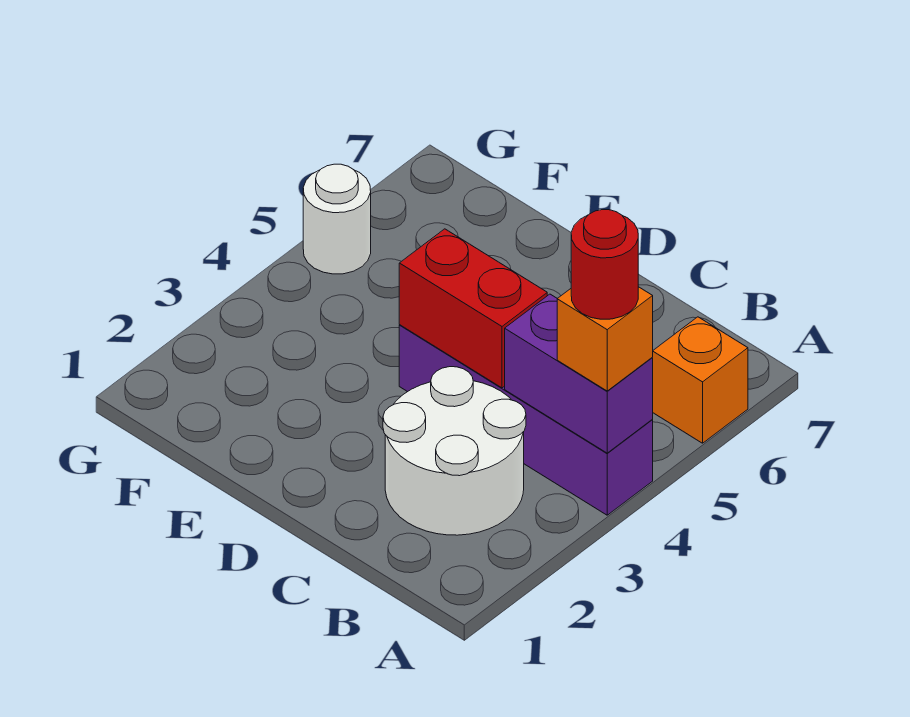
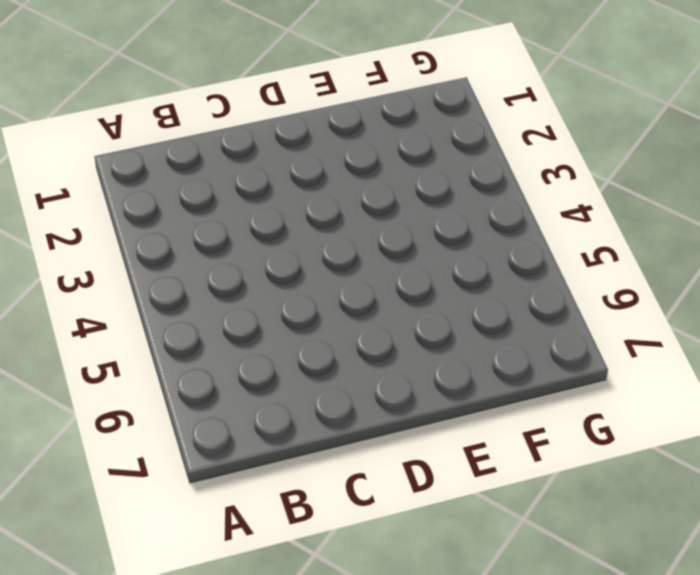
none -> purple 1x4 brick [399,325,653,515]
none -> orange 1x1 brick [652,317,748,443]

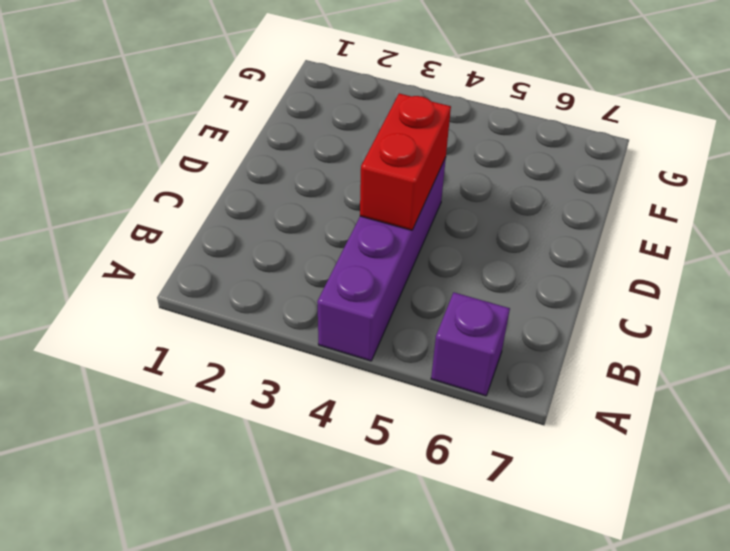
purple 1x1 brick [431,292,510,396] -> orange 1x1 brick [652,317,748,443]
none -> white 2x2 round brick [383,367,526,535]
none -> white 1x1 round brick [303,164,371,274]

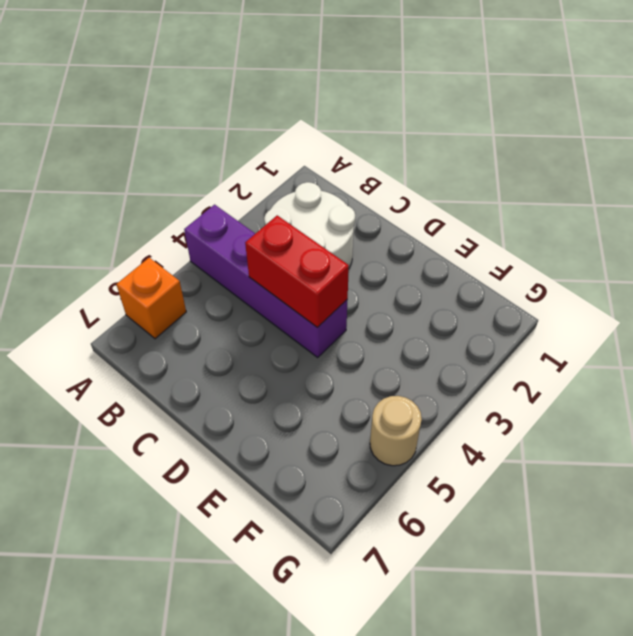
tan 1x1 round brick [370,396,422,466] -> white 1x1 round brick [303,164,371,274]
none -> purple 1x2 brick [505,294,653,453]
none -> orange 1x1 brick [557,287,653,391]

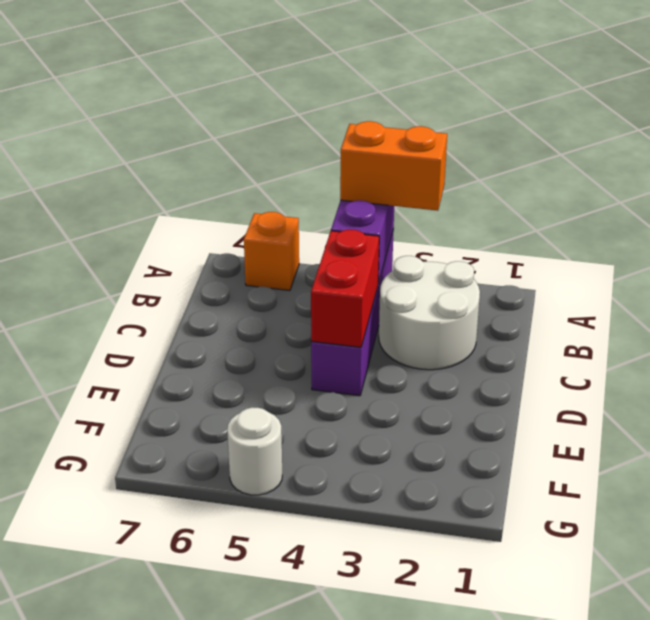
orange 1x2 brick [340,121,447,211] -> orange 1x1 brick [557,287,653,391]
none -> red 1x1 round brick [571,210,638,319]

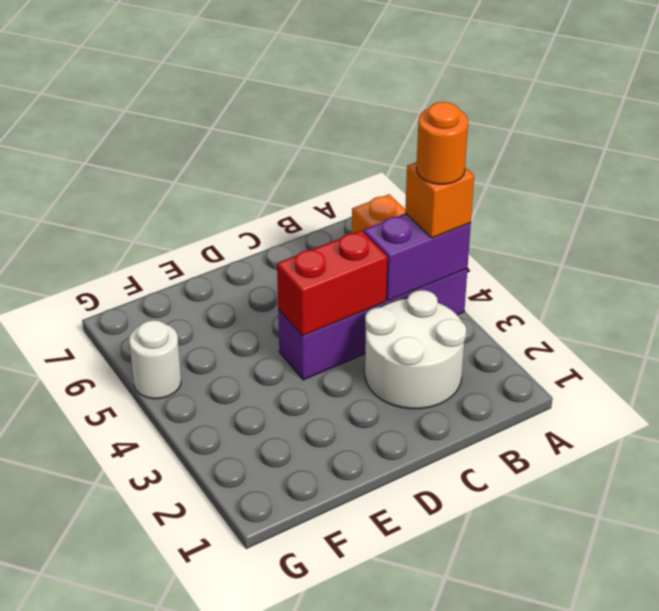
orange 1x1 round brick [416,102,468,184] -> red 1x1 round brick [571,210,638,319]

